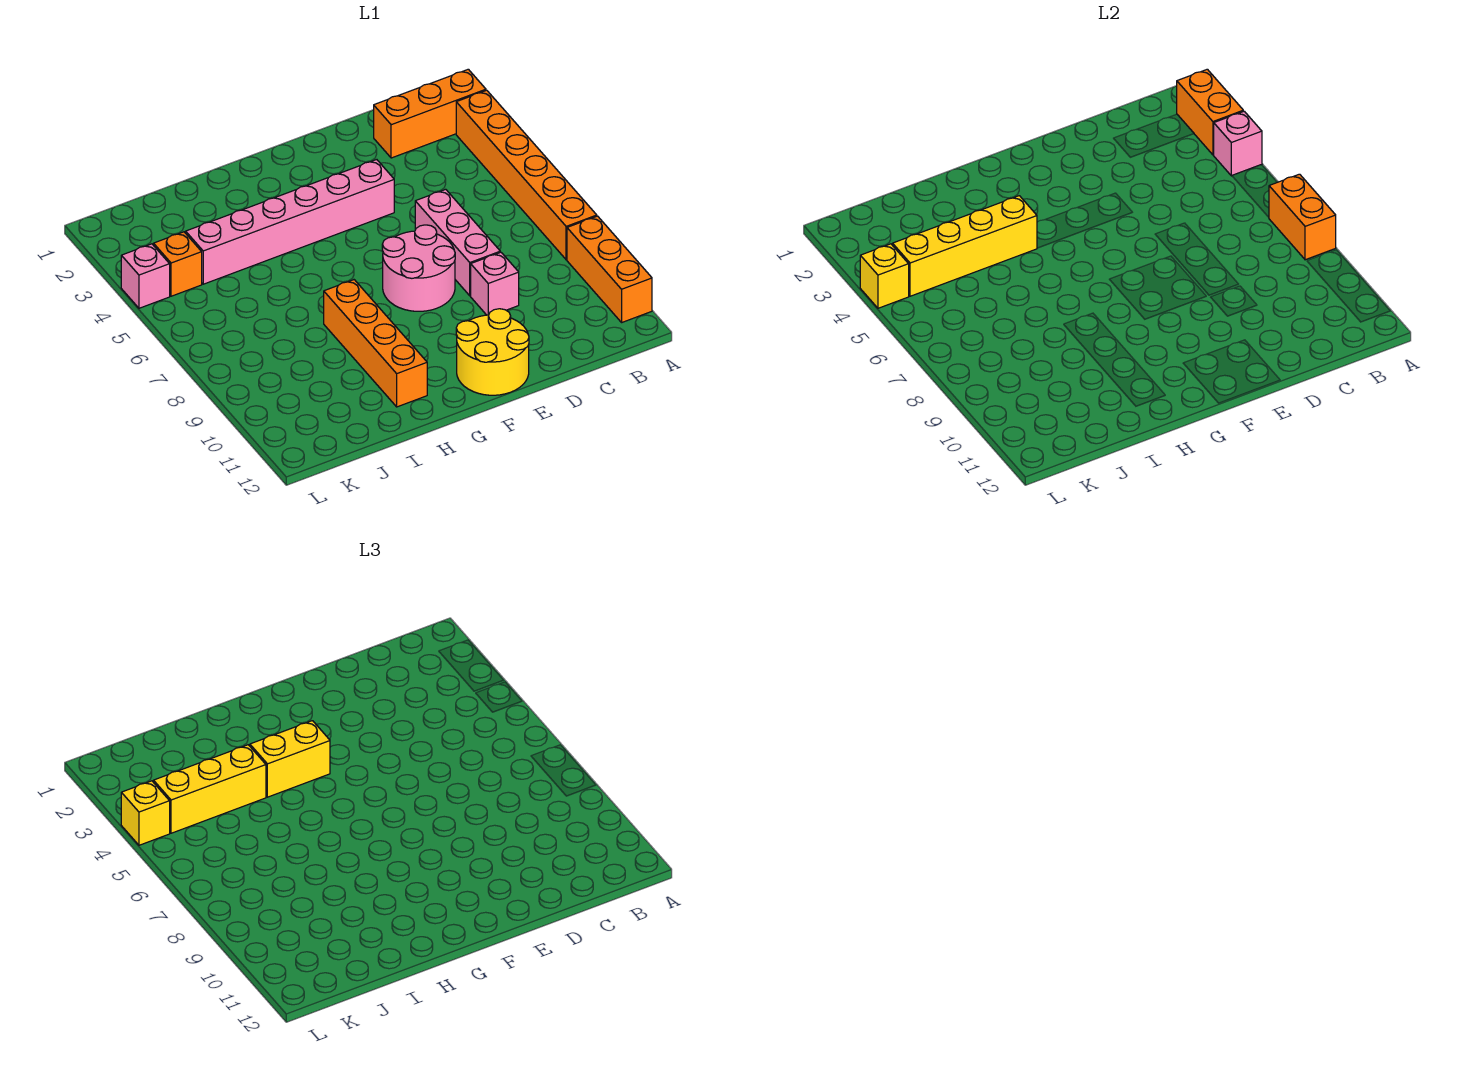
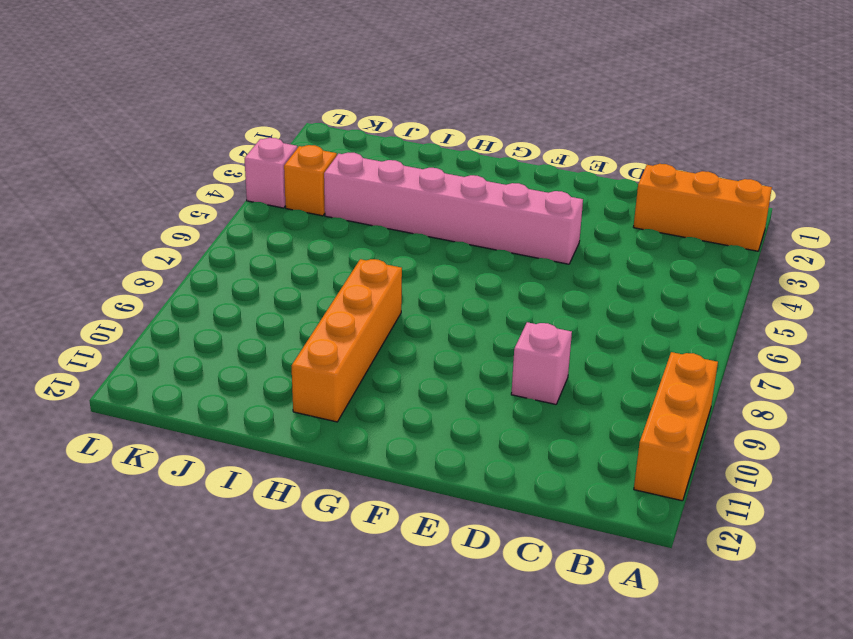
none -> orange 1x6 brick [456,90,597,260]
none -> pink 1x3 brick [415,189,500,296]
none -> pink 2x2 round brick [382,225,455,311]

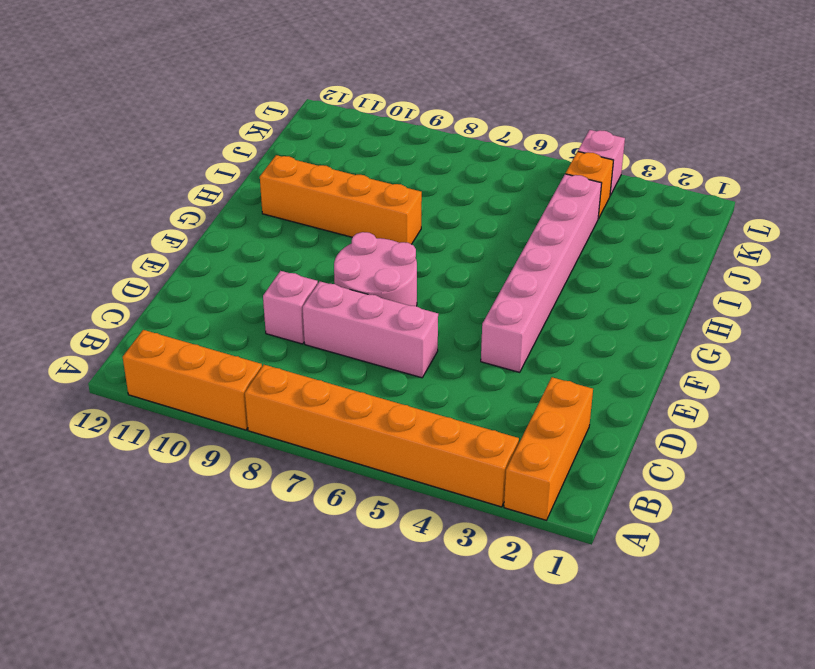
none -> yellow 2x2 round brick [456,309,529,395]
none -> orange 1x2 brick [1177,69,1243,155]
none -> pink 1x1 brick [1214,111,1262,176]

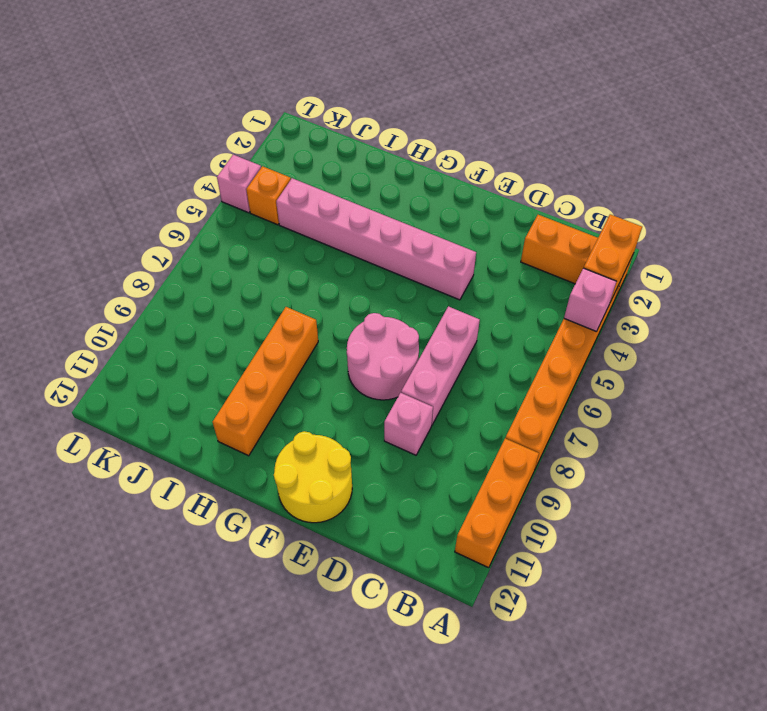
none -> orange 1x2 brick [1269,174,1336,260]
none -> yellow 1x4 brick [893,196,1037,296]
none -> yellow 1x1 brick [860,244,909,308]

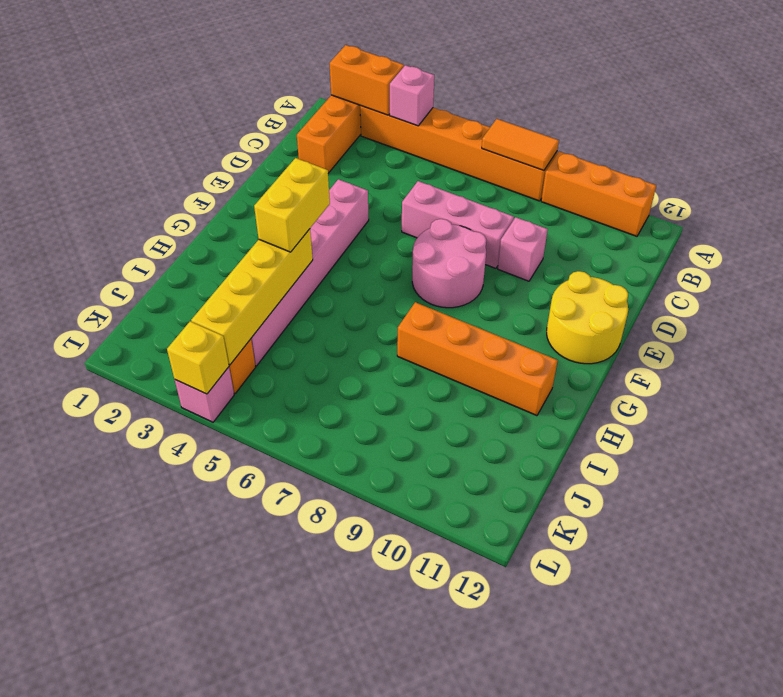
orange 1x2 tile [482,119,559,171] -> orange 1x2 brick [1269,174,1336,260]
none -> yellow 1x3 brick [154,745,266,833]
none -> yellow 1x1 brick [121,781,170,845]

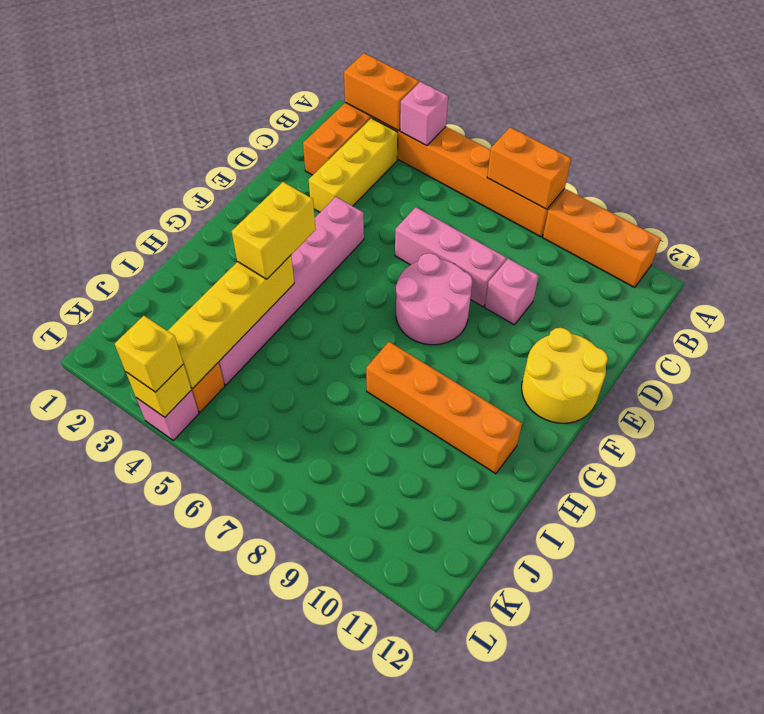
yellow 1x3 brick [309,118,398,212] -> yellow 1x3 brick moved to [154,745,266,833]

